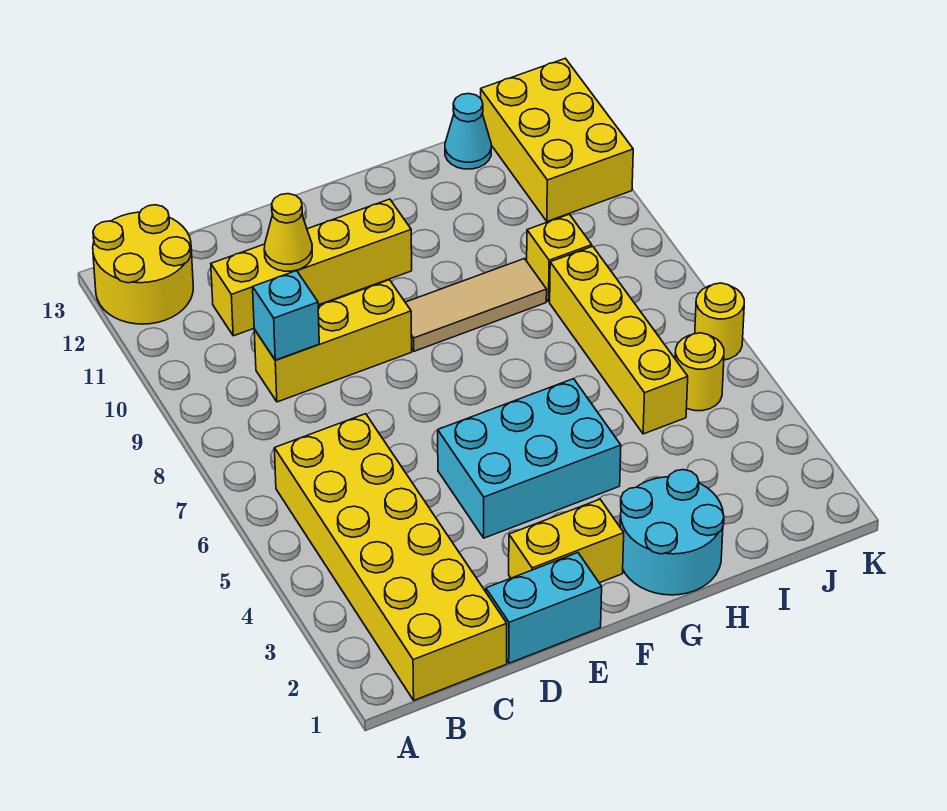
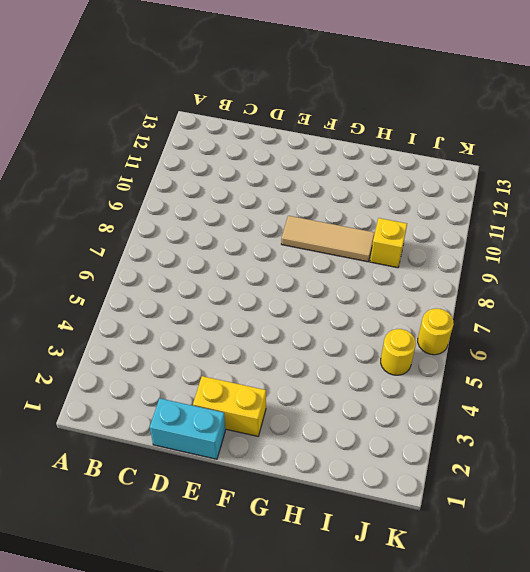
none -> yellow 2x2 round brick [93,205,193,324]
none -> yellow 2x6 brick [274,414,507,700]
none -> yellow 1x3 brick [254,280,412,402]

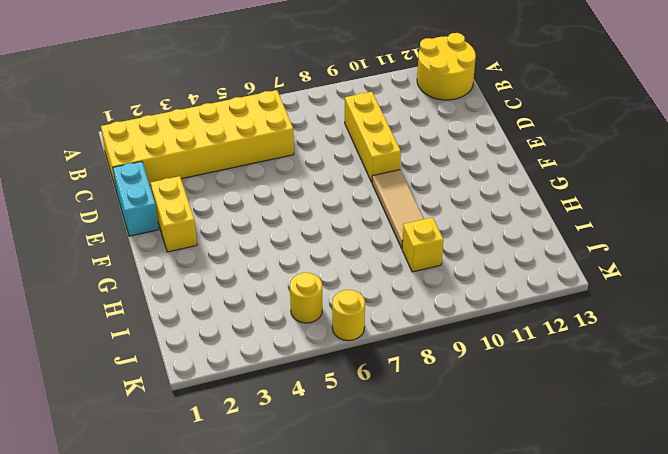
none -> yellow 1x4 brick [211,199,412,336]
none -> cyan 2x3 brick [438,379,621,538]
none -> cyan 2x2 round brick [620,470,724,595]

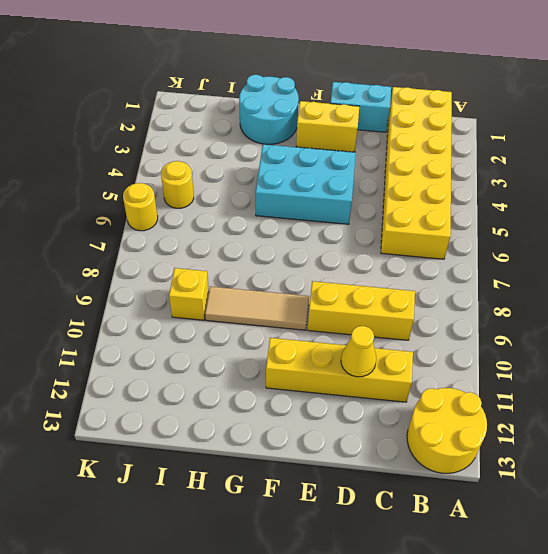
none -> yellow 1x4 brick [550,246,688,434]
none -> cyan 1x1 cone [445,94,491,169]
none -> yellow 2x3 brick [481,58,633,221]

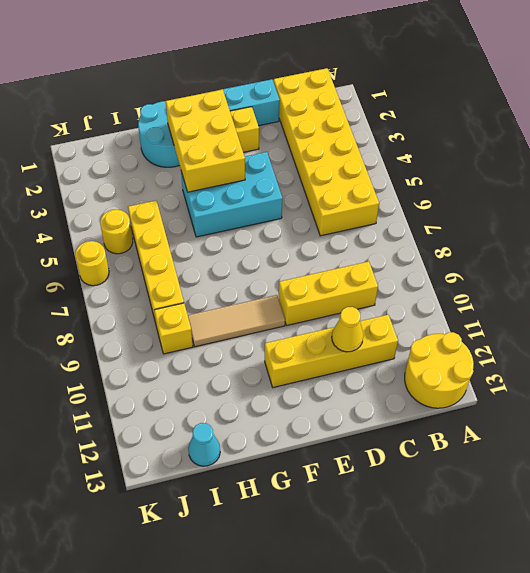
yellow 2x3 brick [166,89,245,192] -> yellow 2x3 brick moved to [481,58,633,221]
none -> cyan 1x1 brick [253,271,319,360]

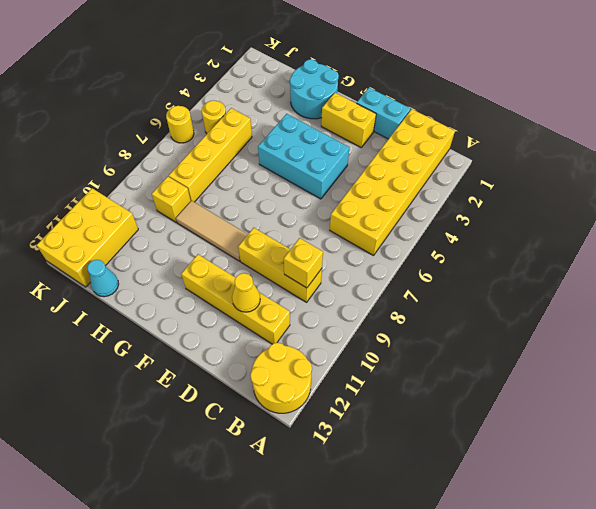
yellow 1x1 brick [284,238,323,288] -> cyan 1x1 brick [253,271,319,360]

